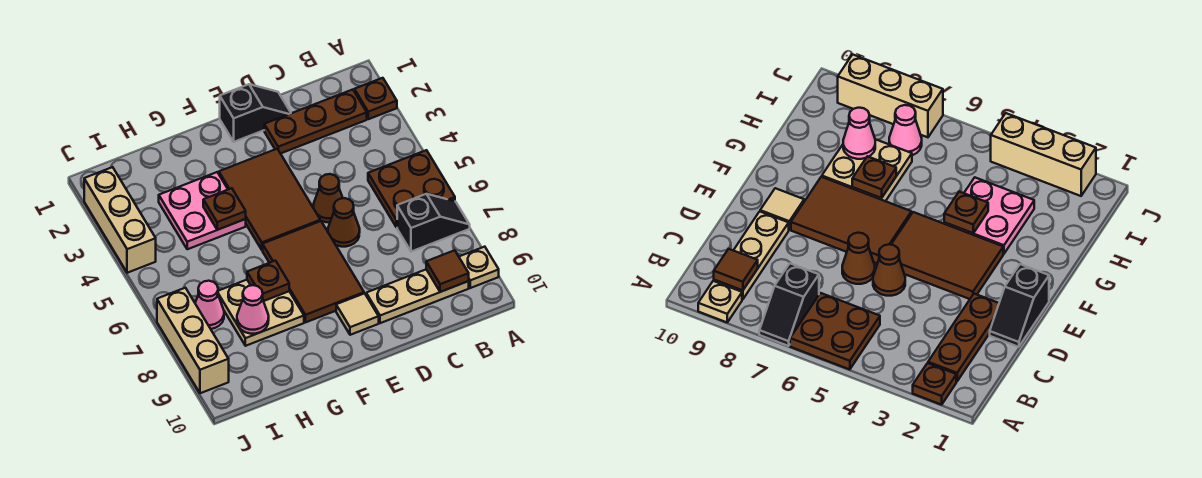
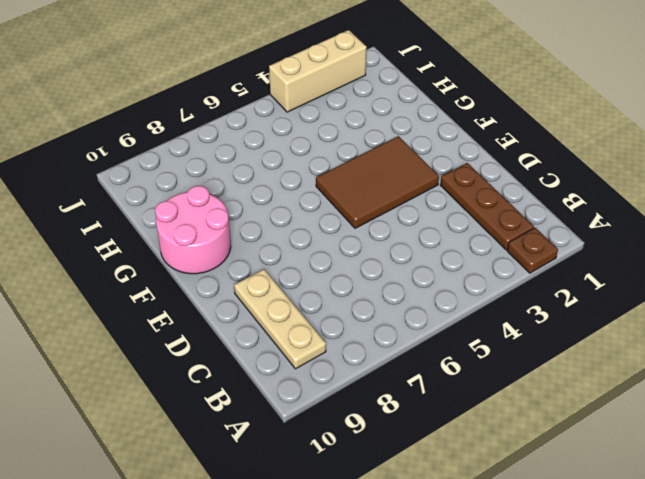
pink 2x2 round brick [155,186,231,274] -> none
none -> brown 2x2 plate [368,150,455,227]
none -> black 1x2 slope [397,194,470,252]
none -> tan 1x1 plate [459,247,499,288]

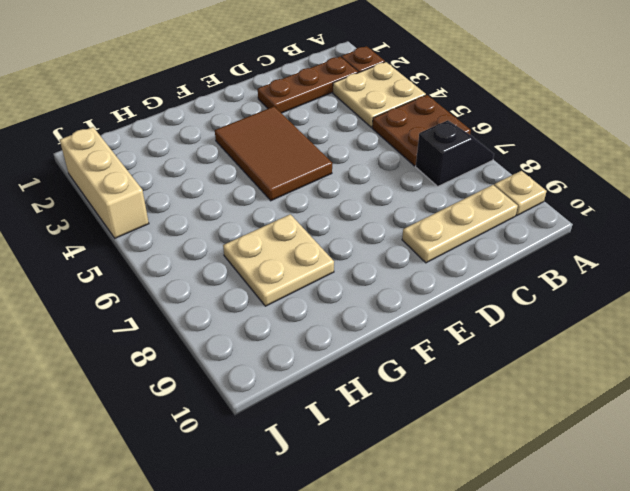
tan 2x2 plate [333,62,426,128] -> none
none -> black 1x2 slope [220,84,291,142]
none -> brown 1x1 cone [313,174,343,222]
none -> brown 1x1 cone [328,198,360,247]

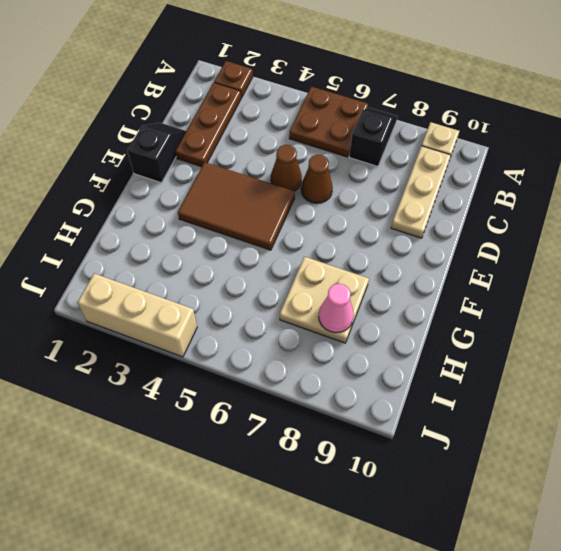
none -> brown 2x3 tile [263,221,364,322]
none -> tan 1x1 tile [336,293,379,335]
none -> pink 2x2 plate [159,172,246,249]

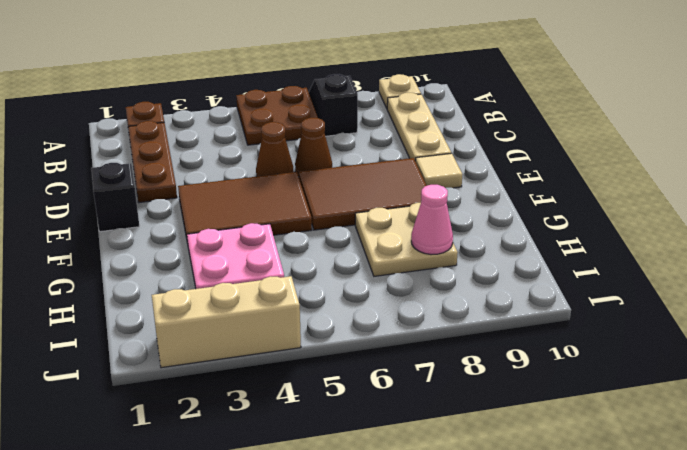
none -> pink 1x1 cone [195,281,224,329]
none -> tan 1x3 brick [157,288,229,393]
none -> brown 1x1 tile [426,250,469,292]

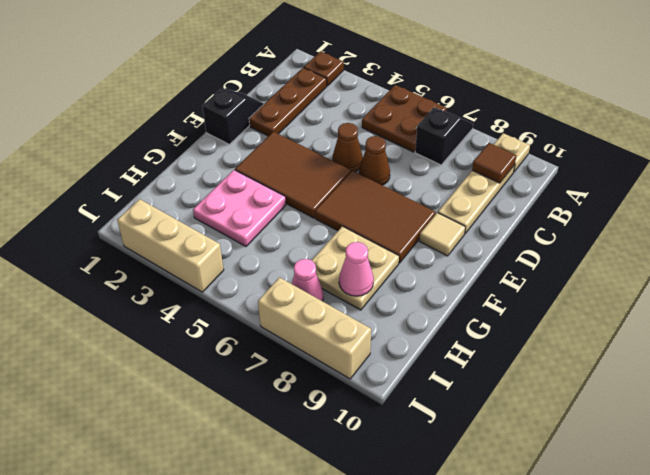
none -> brown 1x1 plate [203,188,246,230]
none -> brown 1x1 plate [247,261,289,301]

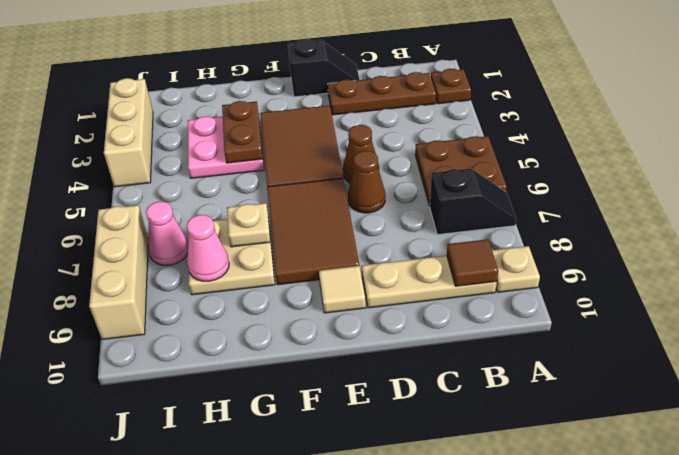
brown 1x2 plate [222,101,263,163] -> brown 1x1 plate [203,188,246,230]
tan 1x1 plate [227,203,270,247] -> brown 1x1 plate [247,261,289,301]

